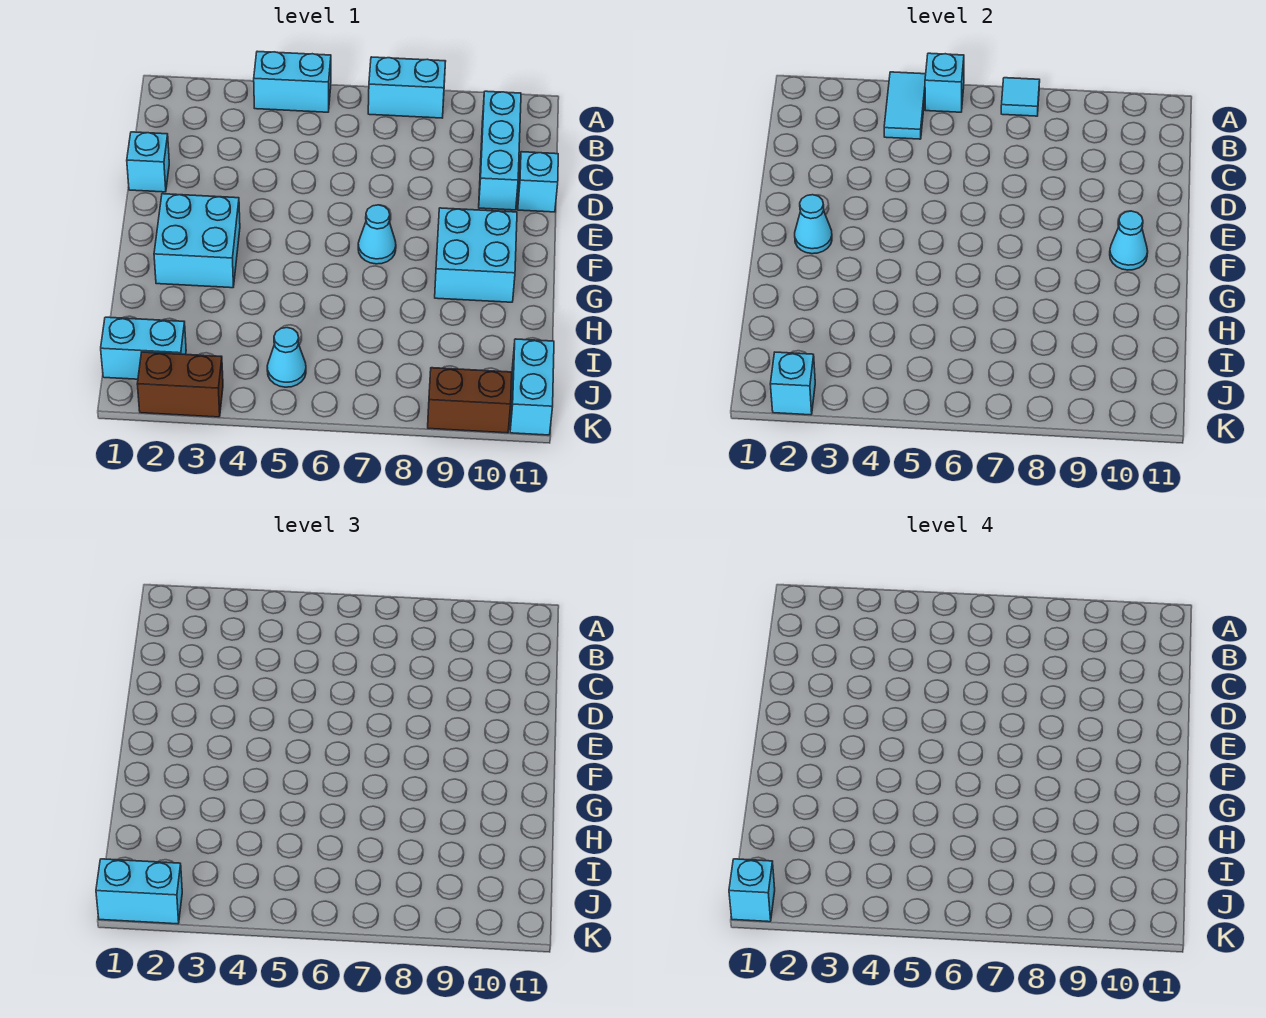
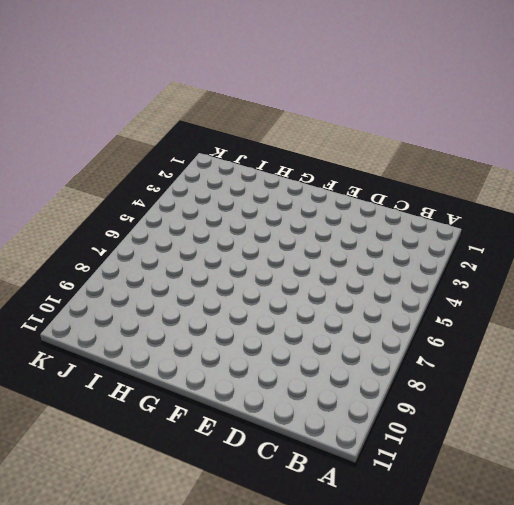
none -> cyan 1x2 brick [254,51,331,112]
none -> cyan 1x2 brick [368,57,446,118]
none -> cyan 1x3 brick [479,91,521,210]

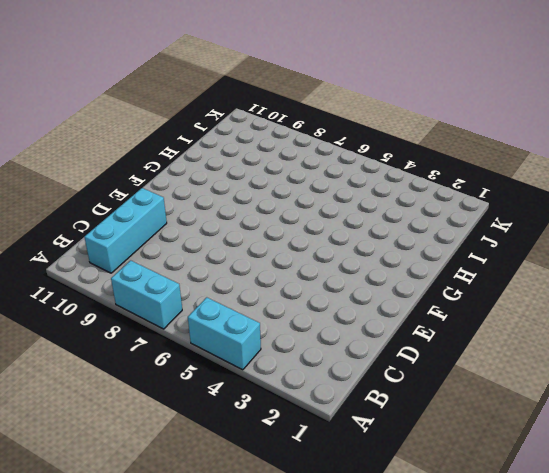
none -> cyan 1x1 brick [127,132,169,192]
none -> cyan 1x1 brick [518,152,558,212]
none -> cyan 2x2 brick [154,194,240,288]

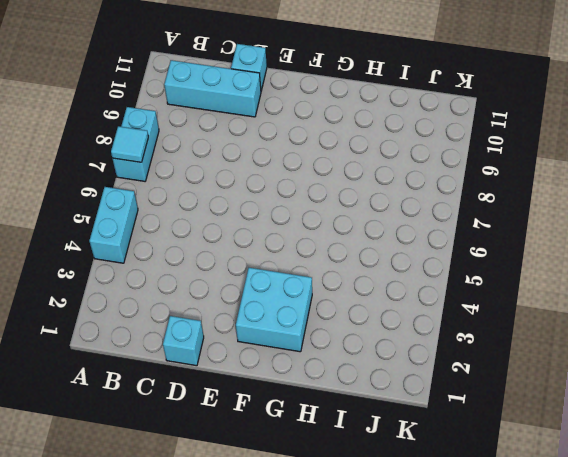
none -> cyan 1x1 cone [358,205,396,264]
none -> cyan 2x2 brick [435,208,517,302]
none -> cyan 1x2 brick [101,317,186,379]

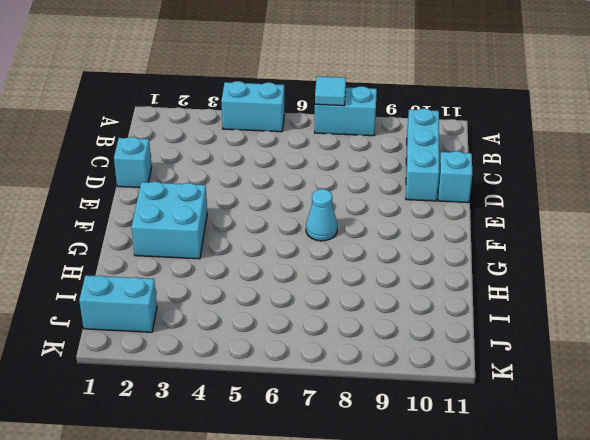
none -> cyan 2x2 brick [435,208,517,302]
none -> cyan 1x1 cone [267,328,306,387]
none -> cyan 1x2 brick [510,339,554,435]

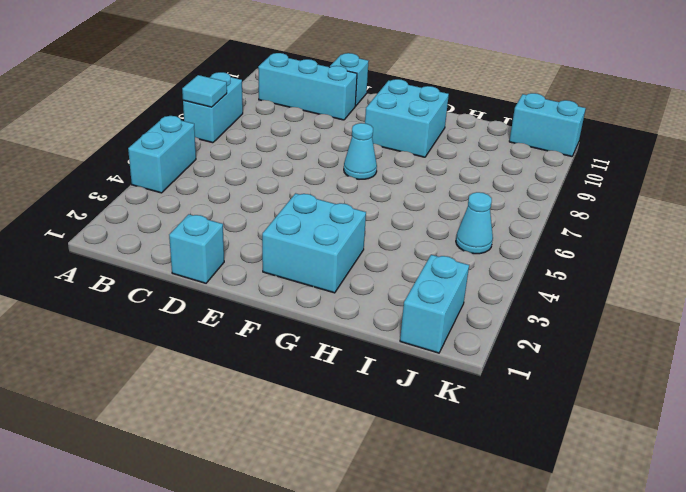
none -> brown 1x2 brick [137,352,223,417]
none -> brown 1x2 brick [428,368,512,433]
none -> cyan 1x2 tile [884,72,926,139]

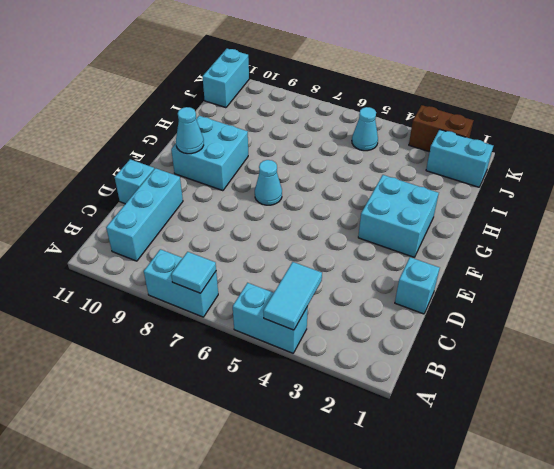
none -> brown 1x2 brick [428,368,512,433]
none -> cyan 1x1 brick [925,53,964,112]
none -> cyan 1x1 cone [795,195,832,254]

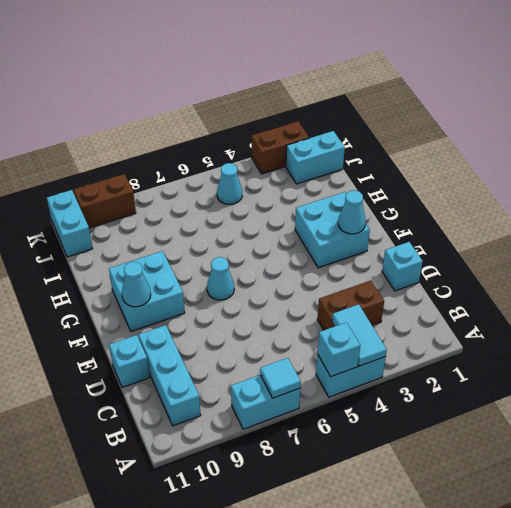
brown 1x2 brick [317,281,384,330] -> none
none -> cyan 1x1 brick [770,352,815,415]
none -> cyan 1x2 brick [96,859,182,924]
none -> cyan 1x1 brick [729,859,775,922]

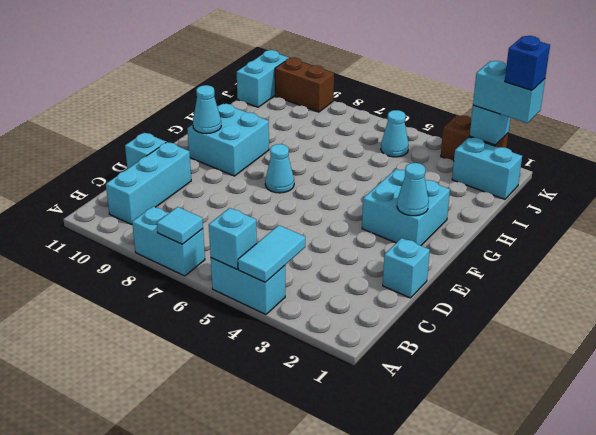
blue 1x1 brick [505,36,550,90] -> cyan 1x1 brick [729,859,775,922]

